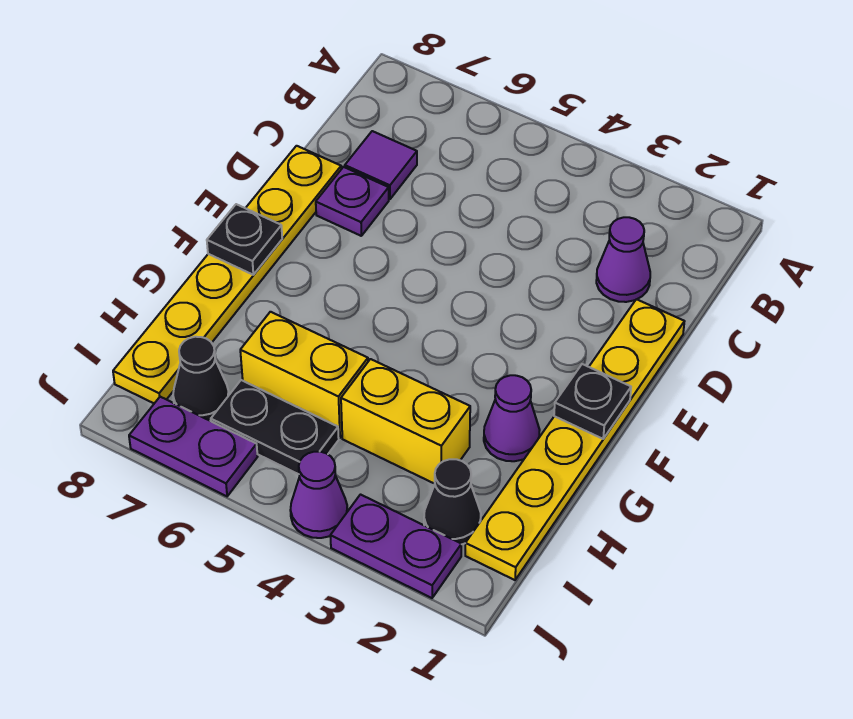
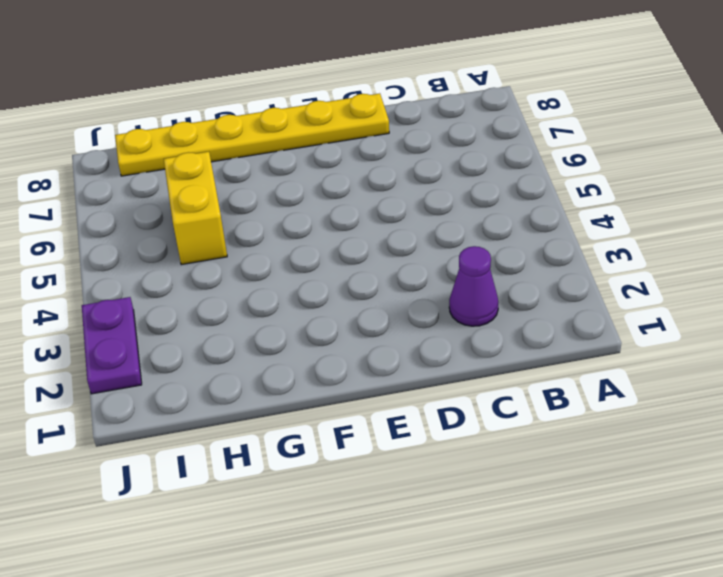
none -> purple 1x1 tile [345,131,417,199]
none -> yellow 1x6 plate [465,299,684,580]
none -> purple 1x1 plate [316,167,389,236]

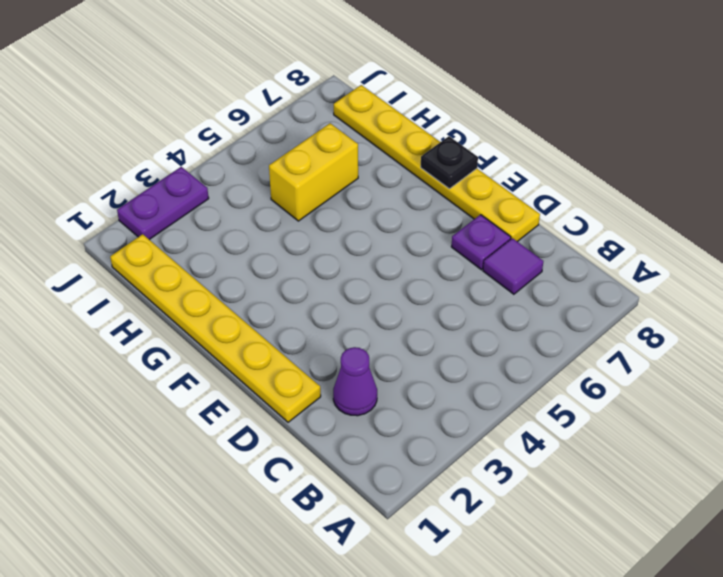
none -> purple 1x1 cone [484,375,540,461]
none -> yellow 1x2 brick [341,359,470,484]
none -> black 1x1 cone [424,459,481,544]

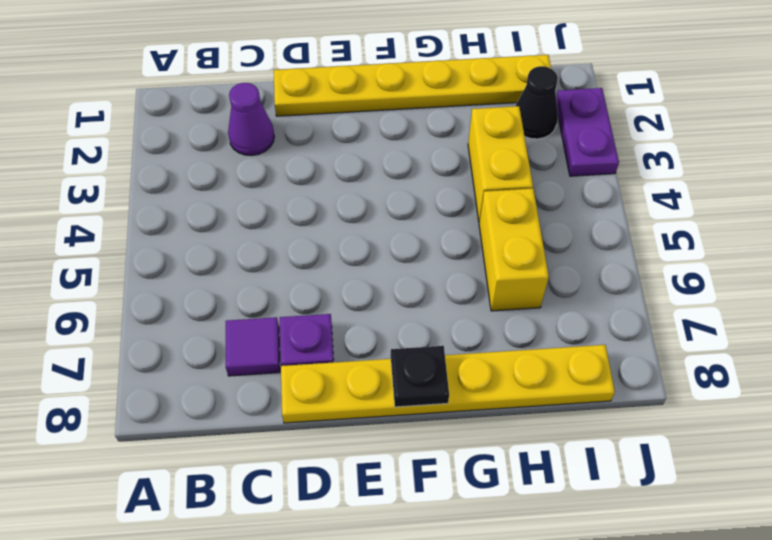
none -> purple 1x1 cone [484,375,540,461]
none -> black 1x2 plate [211,380,339,474]
none -> black 1x1 cone [173,337,229,421]

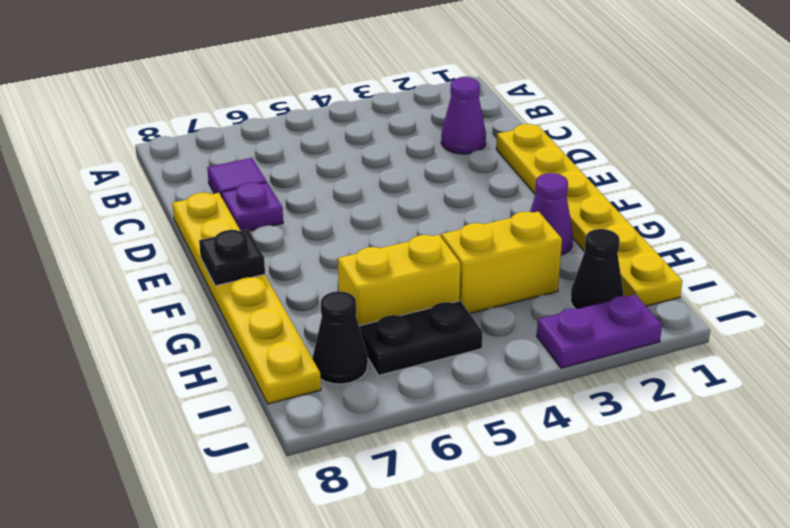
none -> purple 1x1 cone [290,452,348,538]
none -> purple 1x2 plate [129,397,258,496]
none -> black 1x1 plate [554,364,631,439]

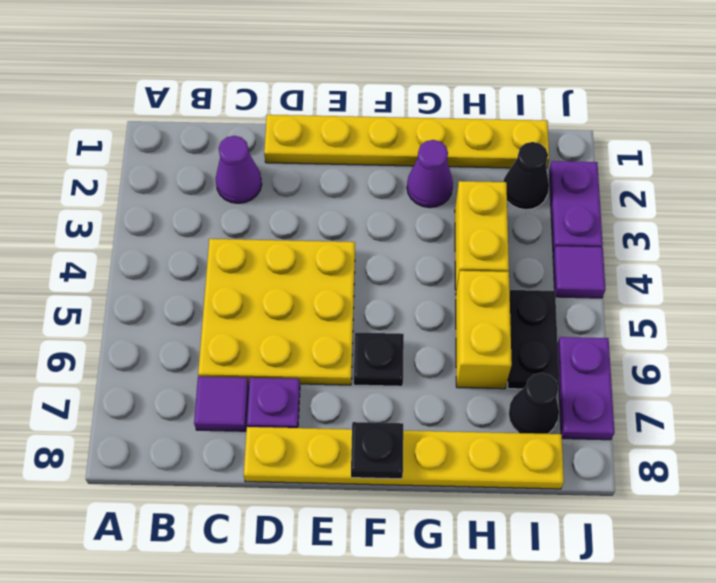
yellow 3x3 plate [198,239,355,385] -> none
black 1x1 plate [354,333,404,386] -> black 1x1 plate moved to [554,364,631,439]
purple 1x1 tile [553,246,605,298] -> purple 1x1 cone [290,452,348,538]

